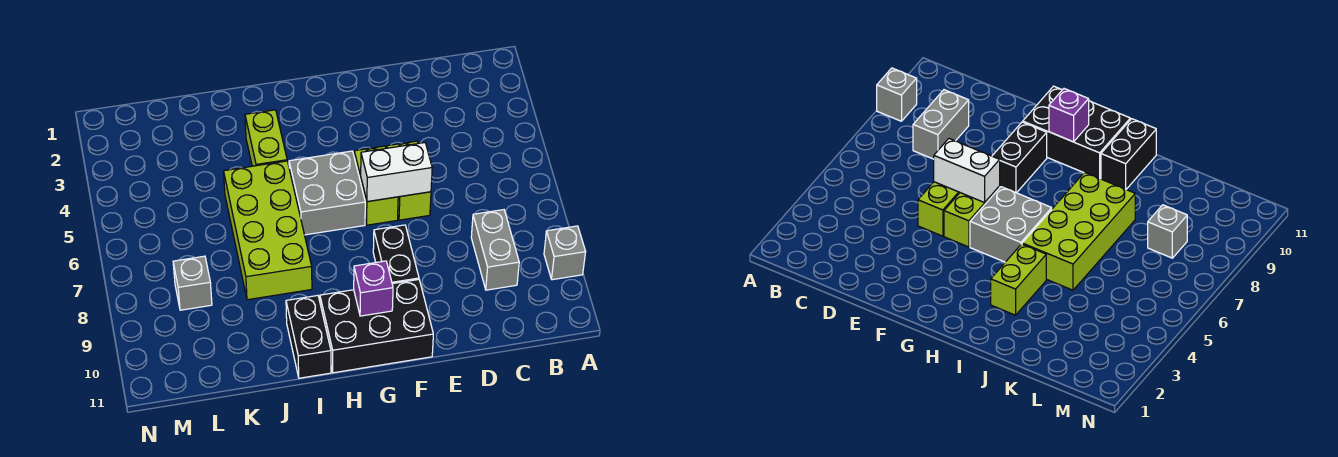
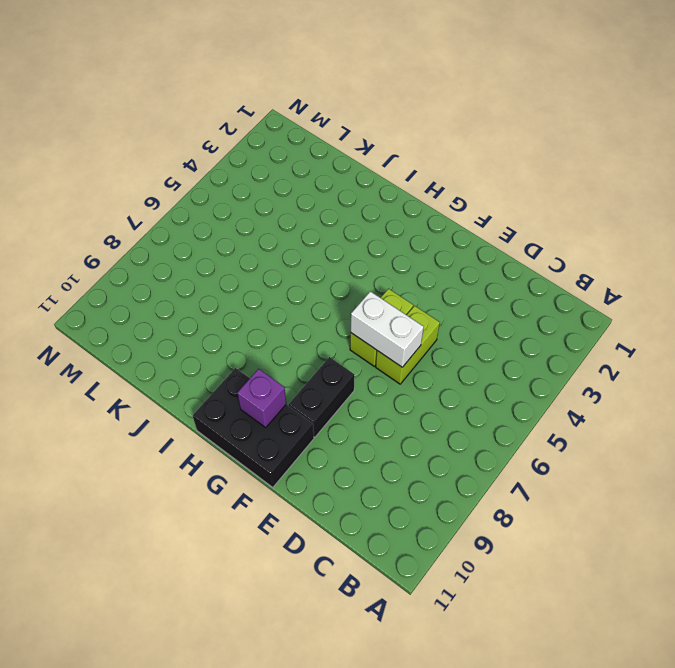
none -> grey 1x1 brick [544,226,586,280]
none -> grey 1x2 brick [471,210,519,290]
none -> grey 2x2 brick [289,151,365,235]

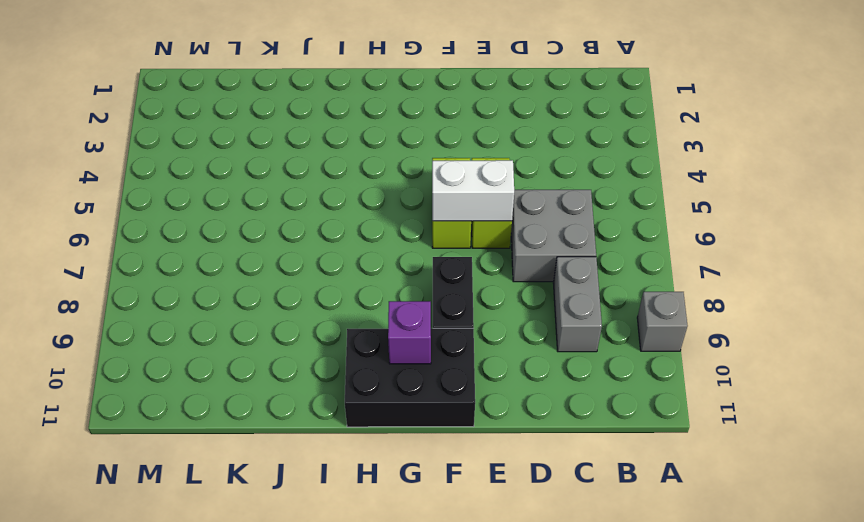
grey 2x2 brick [511,190,596,282] -> grey 2x2 brick moved to [289,151,365,235]
none -> lime 1x2 brick [245,110,287,166]
none -> lime 2x4 brick [224,161,312,300]
none -> black 1x2 brick [286,296,331,378]

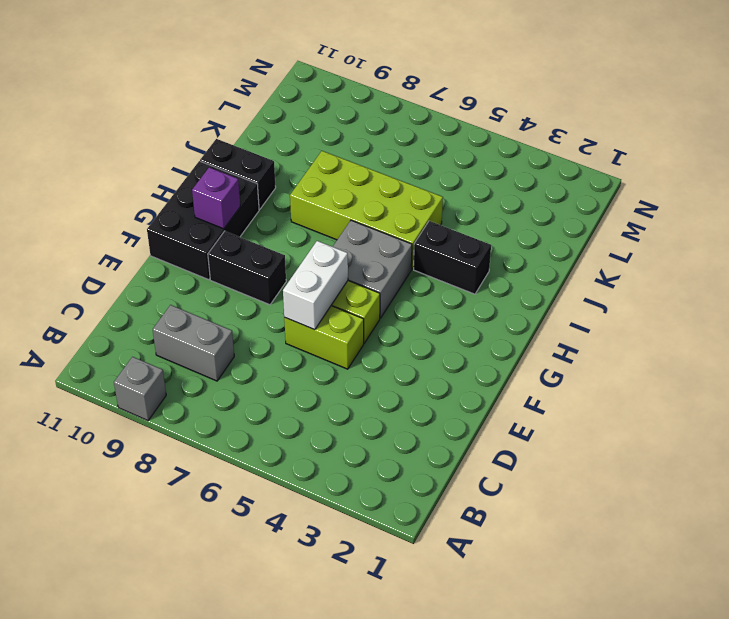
black 1x2 brick [414,221,491,294] -> lime 1x2 brick [245,110,287,166]
none -> grey 1x1 brick [173,256,212,310]

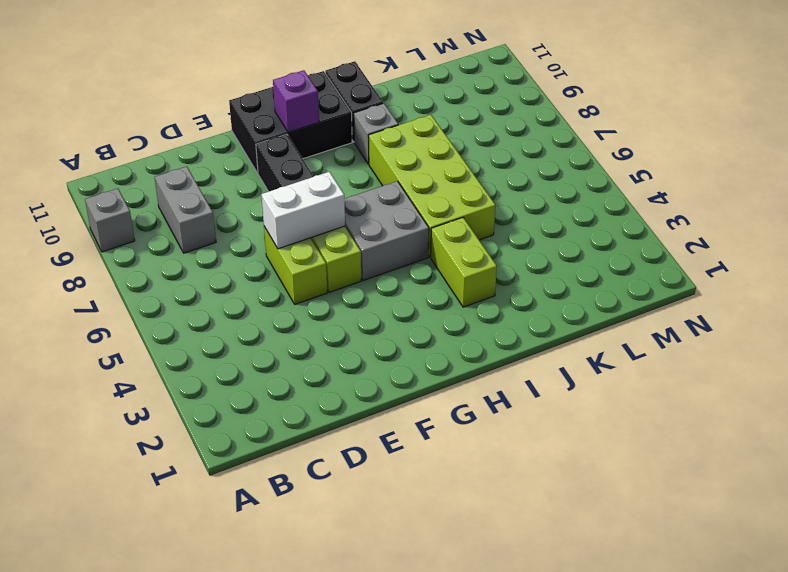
grey 1x1 brick [354,103,398,164] -> grey 1x1 brick moved to [173,256,212,310]

